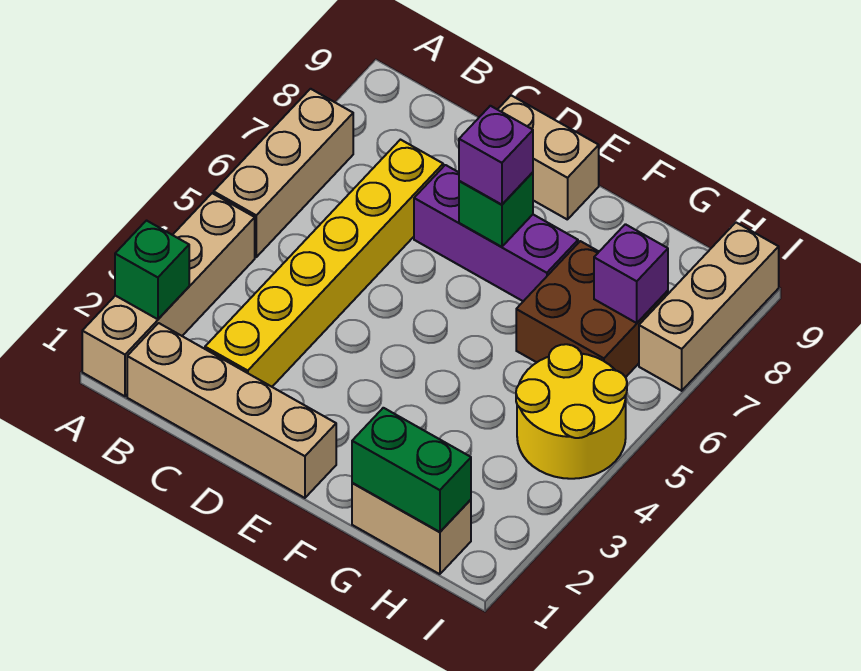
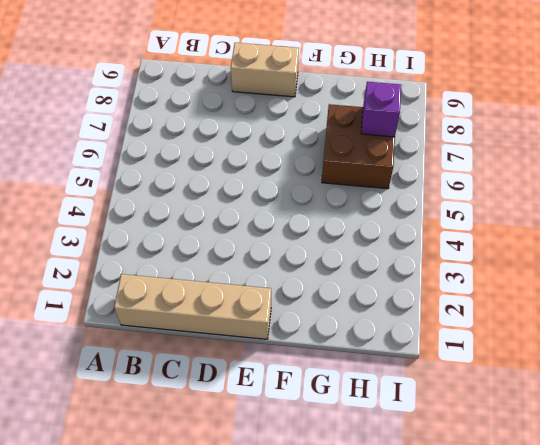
none -> tan 1x4 brick [82,193,255,396]
none -> tan 1x3 brick [214,89,353,257]
none -> yellow 1x6 brick [205,140,443,387]

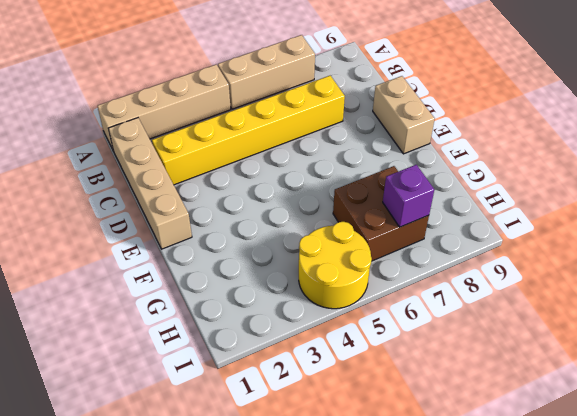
none -> purple 1x3 brick [414,165,578,301]
none -> tan 1x2 brick [352,483,471,574]
none -> tan 1x3 brick [639,223,779,391]

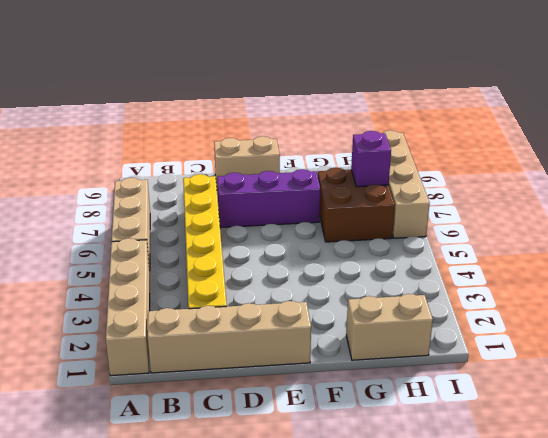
tan 1x4 brick [383,130,430,238] -> tan 1x3 brick [639,223,779,391]
none -> yellow 2x2 round brick [516,344,627,479]
none -> green 1x1 brick [115,221,189,319]
none -> green 1x1 brick [459,172,533,247]

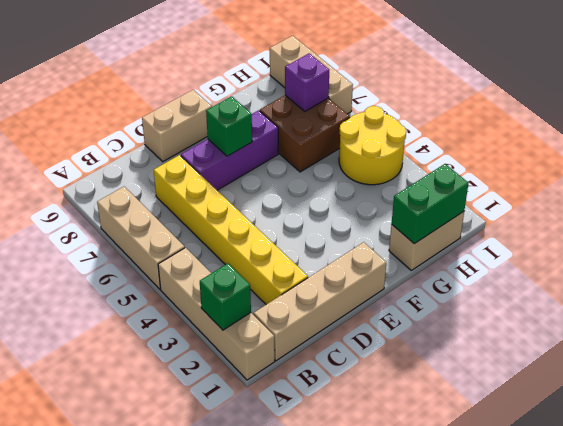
none -> purple 1x1 brick [459,106,533,205]

